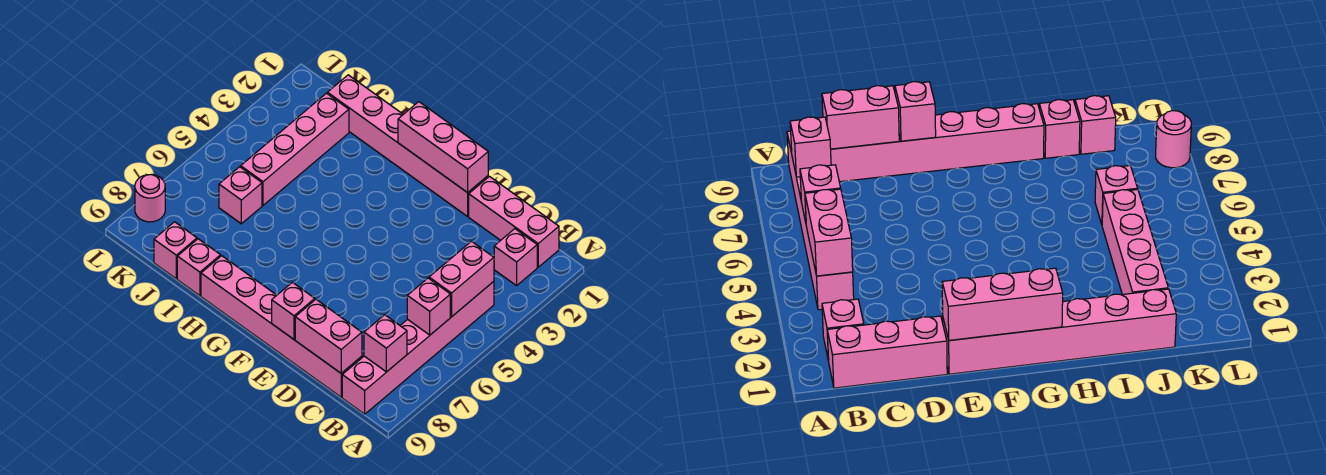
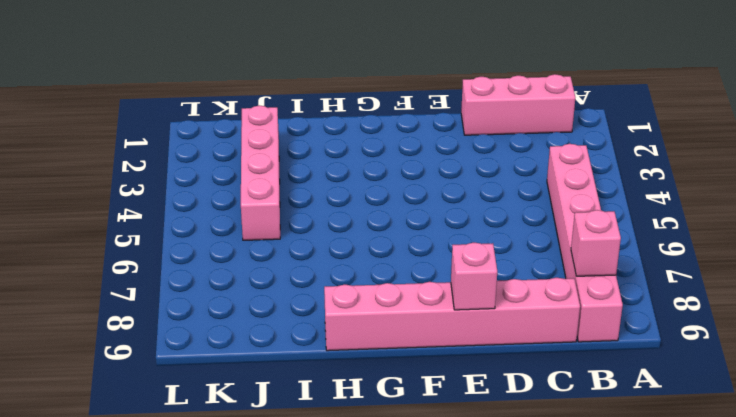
none -> pink 1x1 brick [494,229,537,286]
none -> pink 1x6 brick [327,75,488,216]
none -> pink 1x1 brick [177,239,221,296]

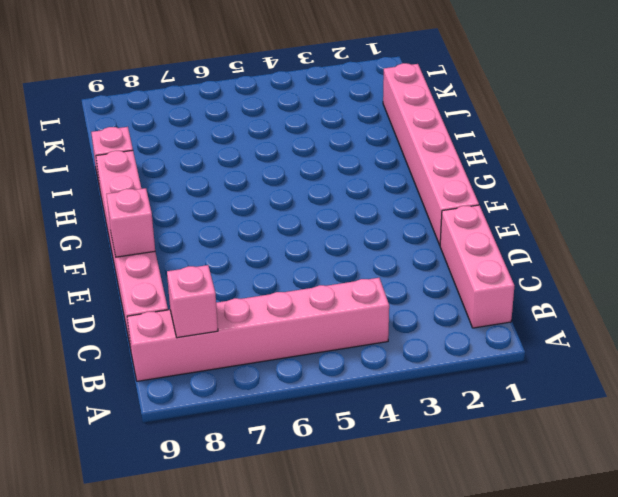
none -> pink 1x1 brick [494,229,537,286]
none -> pink 1x4 brick [241,93,349,205]
none -> pink 1x1 brick [219,167,262,224]

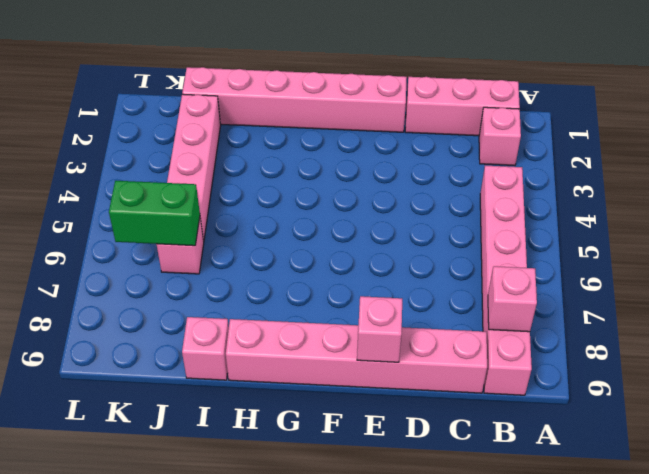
green 1x2 brick [109,181,200,246] -> none
none -> pink 1x1 brick [154,222,197,279]
none -> pink 1x1 round brick [135,174,165,222]
none -> pink 1x2 brick [429,241,494,317]

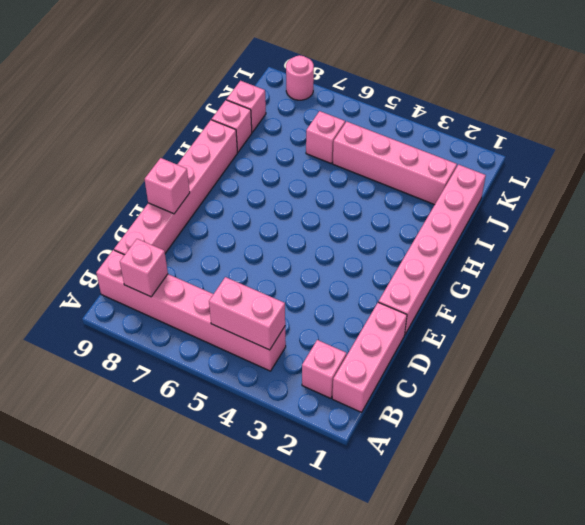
none -> pink 1x1 brick [407,278,450,335]
none -> pink 1x2 brick [295,300,362,373]
none -> pink 1x3 brick [398,102,488,193]

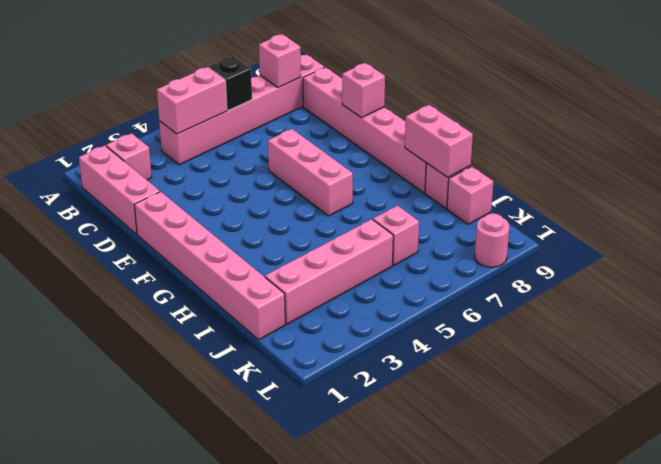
black 1x1 brick [209,56,252,110] -> pink 1x1 brick [407,278,450,335]
pink 1x3 brick [268,129,353,216] -> pink 1x3 brick moved to [398,102,488,193]
pink 1x2 brick [405,105,473,177] -> pink 1x2 brick moved to [295,300,362,373]

